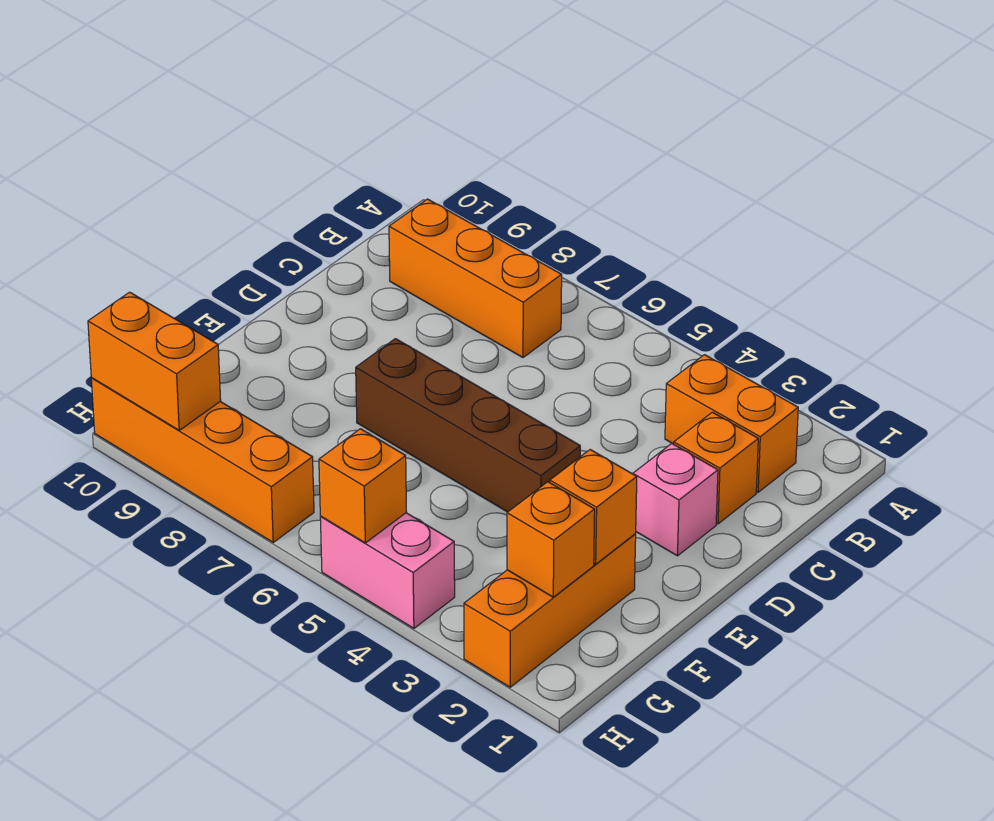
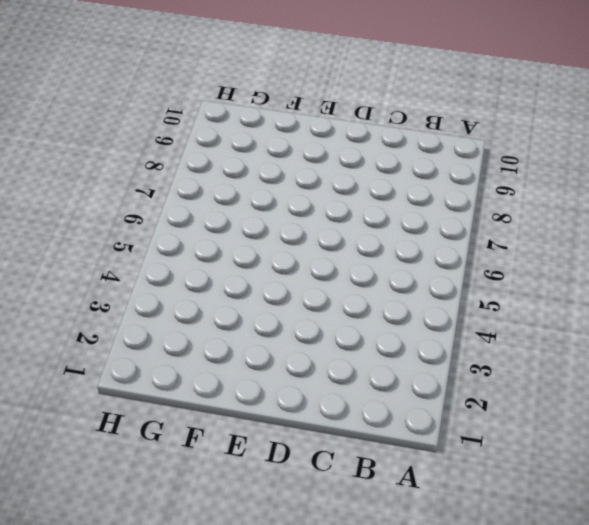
none -> orange 1x2 brick [665,355,798,492]
none -> orange 1x3 brick [389,199,562,357]
none -> orange 1x1 brick [674,412,758,524]

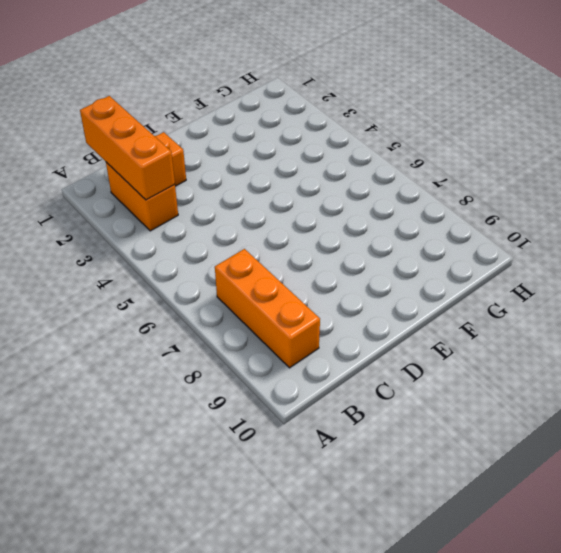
orange 1x3 brick [80,96,175,200] -> orange 1x3 brick turned to [464,534,636,687]
none -> pink 1x1 brick [633,444,718,556]
none -> brown 1x4 brick [356,339,580,512]
none -> pink 1x2 brick [320,513,455,628]

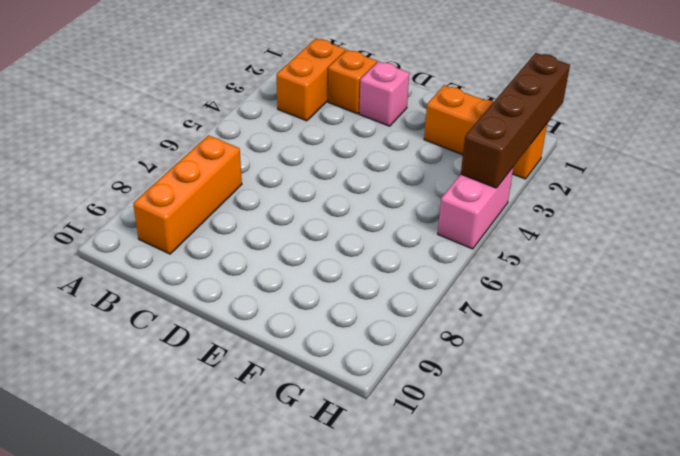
brown 1x4 brick [461,53,570,188] -> brown 1x4 brick moved to [356,339,580,512]
none -> orange 1x4 brick [91,378,314,542]
none -> orange 1x1 brick [550,450,637,564]
none -> orange 1x1 brick [507,482,595,597]

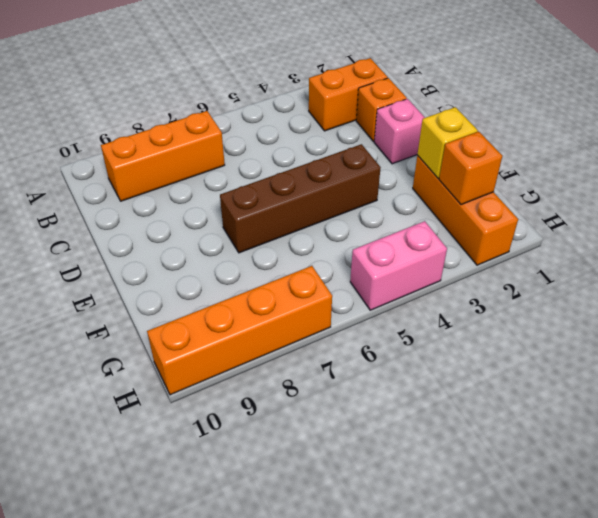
yellow 1x1 brick [417,107,478,178] -> orange 1x1 brick [550,450,637,564]
none -> orange 1x1 brick [319,429,406,543]
none -> orange 1x2 brick [88,292,221,430]

